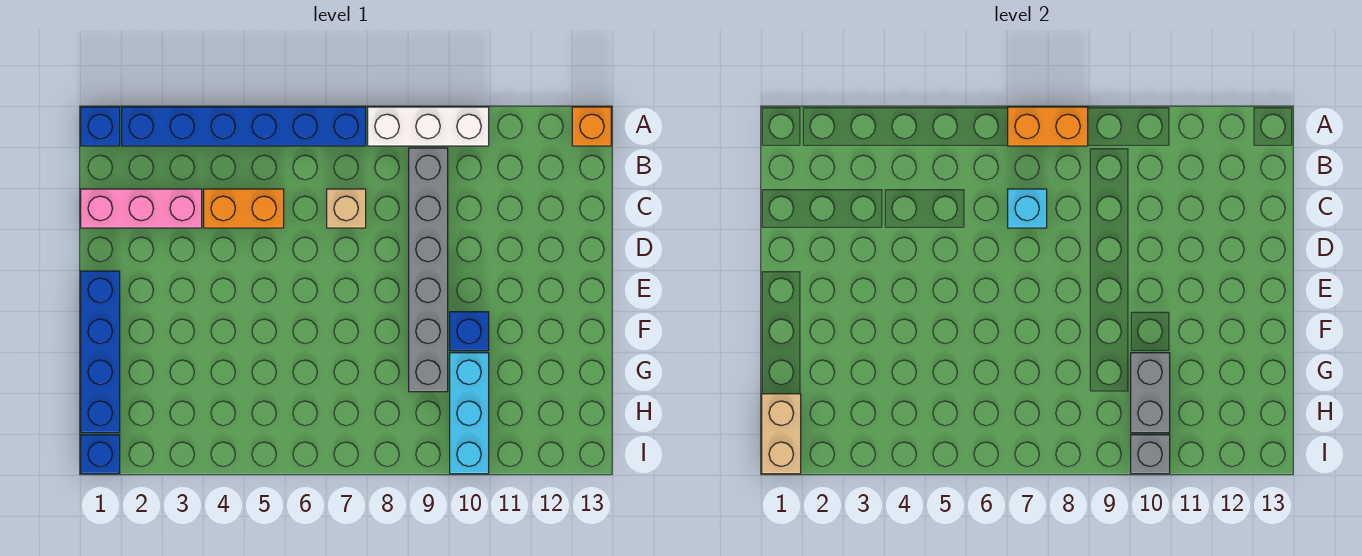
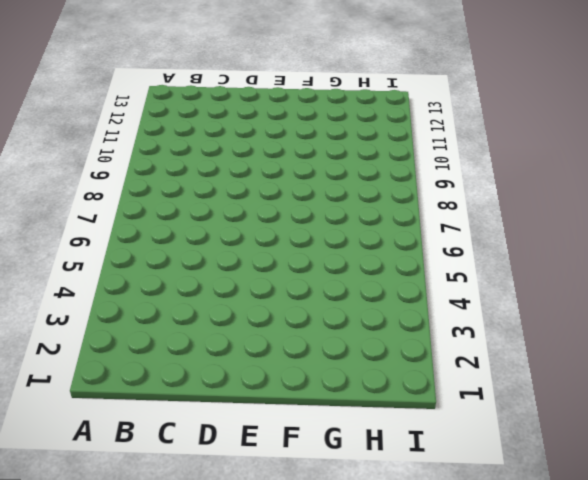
none -> blue 1x1 brick [81,107,120,146]
none -> blue 1x6 brick [122,107,366,146]
none -> white 1x3 brick [368,107,489,146]

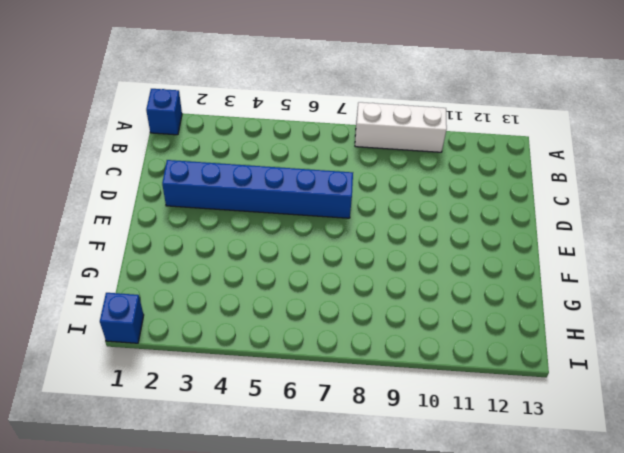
blue 1x6 brick [162,160,353,218] -> blue 1x6 brick moved to [122,107,366,146]
none -> orange 1x1 brick [572,107,611,146]
none -> grey 1x6 brick [409,148,448,392]
none -> pink 1x3 brick [81,189,202,228]

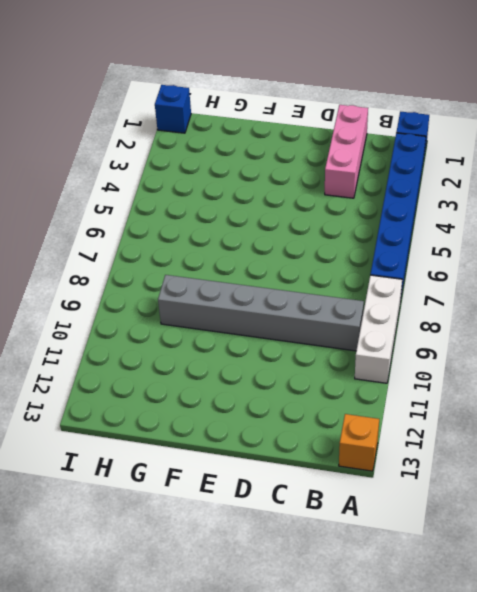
none -> orange 1x2 brick [204,189,284,228]
none -> tan 1x1 brick [327,189,366,228]
none -> blue 1x4 brick [81,271,120,433]

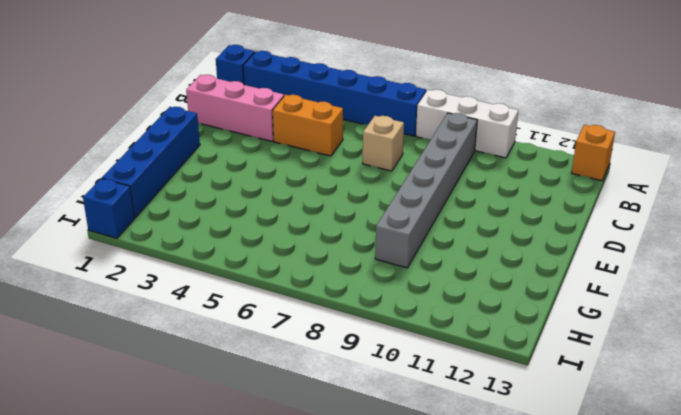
none -> blue 1x1 brick [450,312,489,351]
none -> cyan 1x3 brick [450,353,489,474]
none -> orange 1x2 brick [1008,107,1088,146]

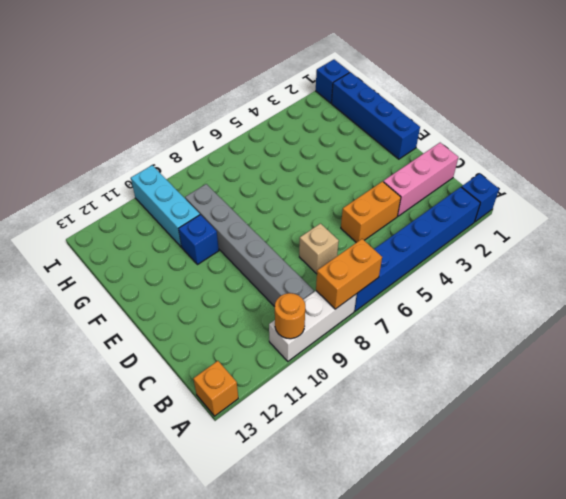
orange 1x1 round brick [275,293,305,339] -> none
none -> cyan 1x1 brick [1008,189,1047,228]
none -> grey 1x2 brick [1131,353,1170,433]
none -> tan 1x2 brick [762,394,801,474]

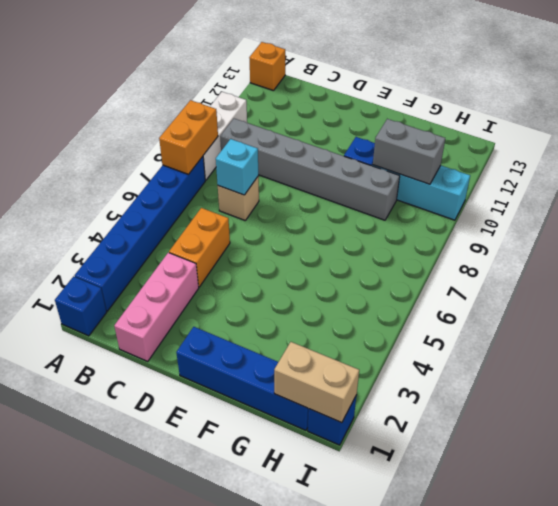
none -> grey 1x1 brick [1131,435,1170,474]

